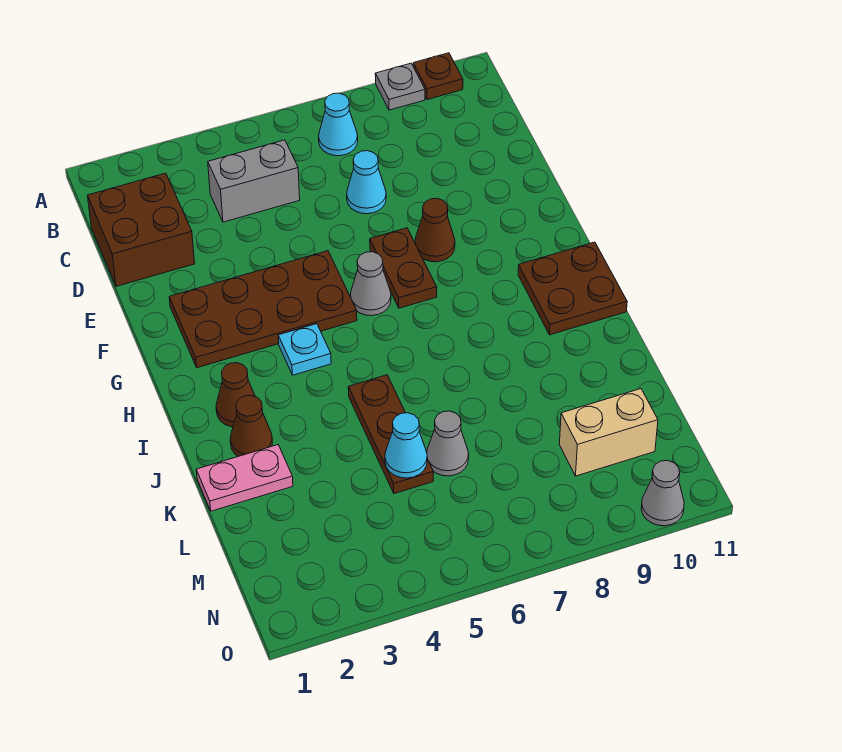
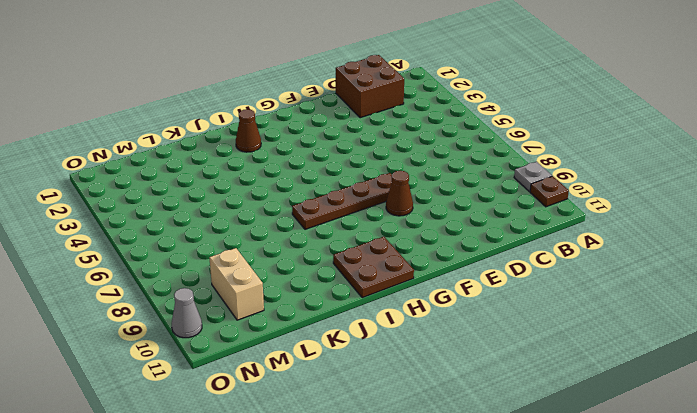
brown 1x4 plate [292,173,392,229] -> brown 1x2 plate [370,228,437,308]
none -> cyan 1x1 cone [319,93,358,156]
none -> grey 1x2 brick [208,140,300,222]
none -> cyan 1x1 cone [347,151,386,214]

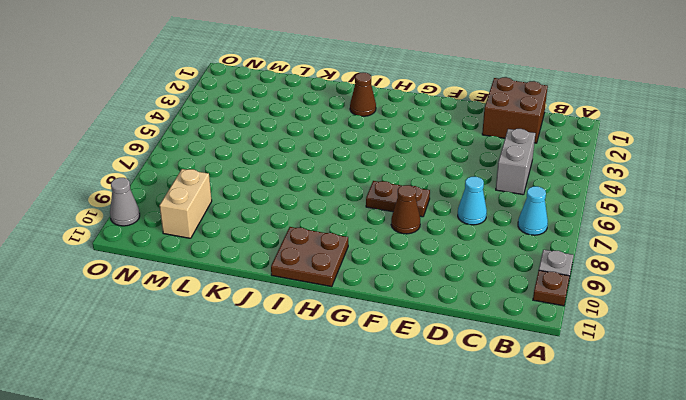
none -> brown 2x4 plate [169,251,357,368]
none -> grey 1x1 cone [350,252,391,316]
none -> cyan 1x1 plate [278,324,331,375]

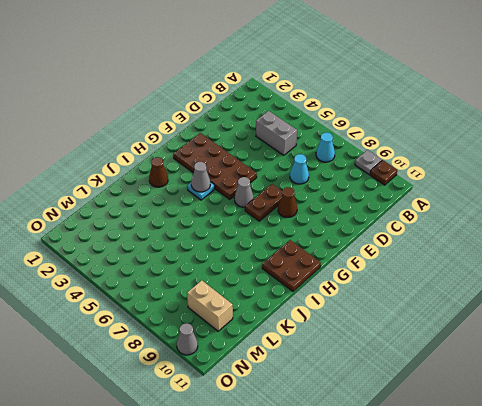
grey 1x1 cone [191,162,210,192] -> grey 1x1 cone moved to [427,411,469,476]
none -> brown 2x2 brick [88,173,195,286]
none -> brown 1x1 cone [230,395,273,456]
none -> brown 1x3 plate [348,375,433,494]

